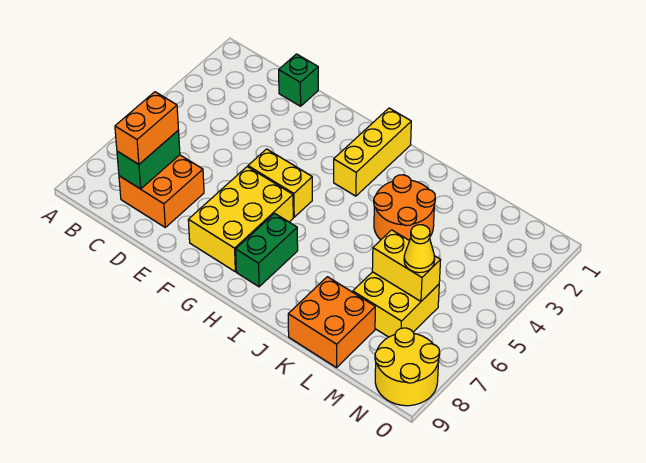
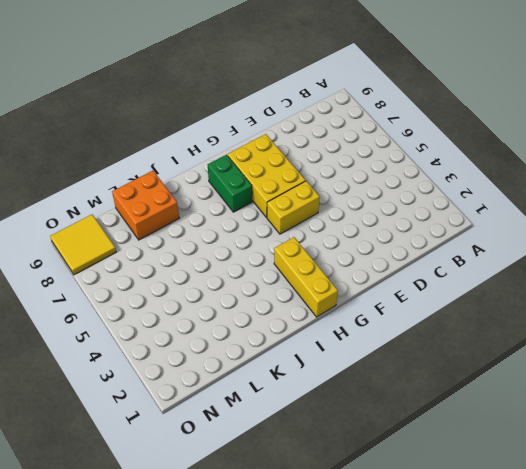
yellow 2x2 tile [50,215,116,275] -> yellow 2x2 round brick [375,328,440,406]
none -> orange 2x2 brick [119,155,204,227]
none -> green 1x1 brick [279,54,318,106]
none -> orange 2x2 round brick [374,175,435,241]

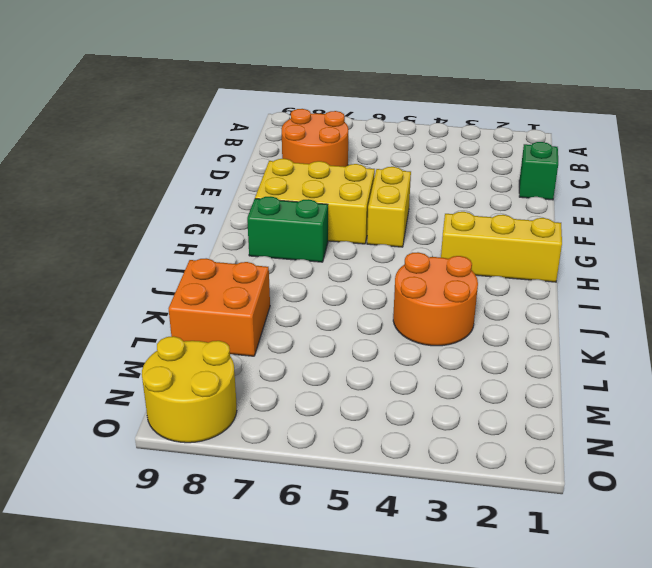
orange 2x2 round brick [282,109,348,167] -> orange 2x2 brick [119,155,204,227]
none -> yellow 2x2 brick [353,272,439,337]
none -> green 1x2 brick [117,131,180,189]
none -> yellow 1x2 brick [372,230,441,301]

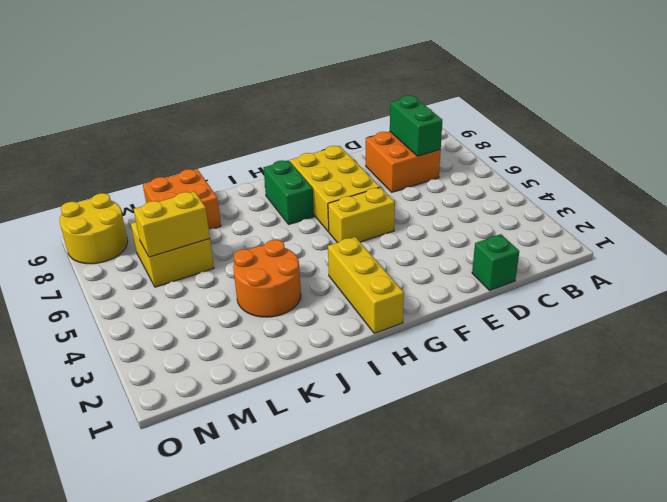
none -> orange 1x2 brick [115,92,178,164]
none -> yellow 1x1 cone [404,225,435,273]

